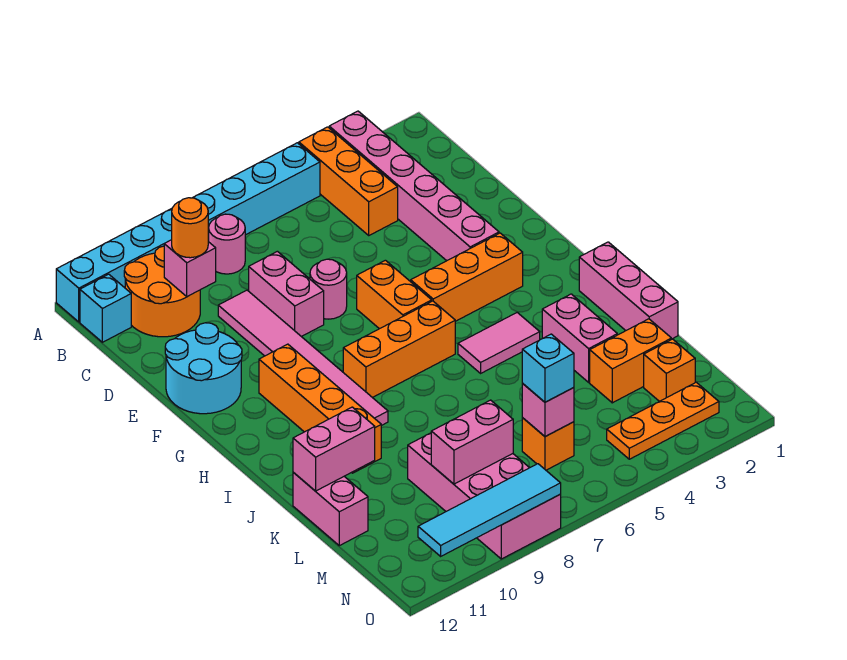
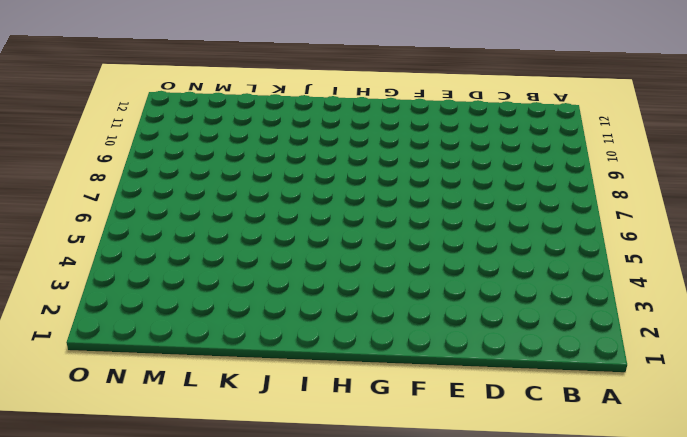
none -> pink 1x6 brick [329,111,499,261]
none -> orange 1x3 brick [299,127,398,235]
none -> cyan 1x8 brick [56,143,320,322]
none -> pink 1x1 round brick [208,214,245,274]

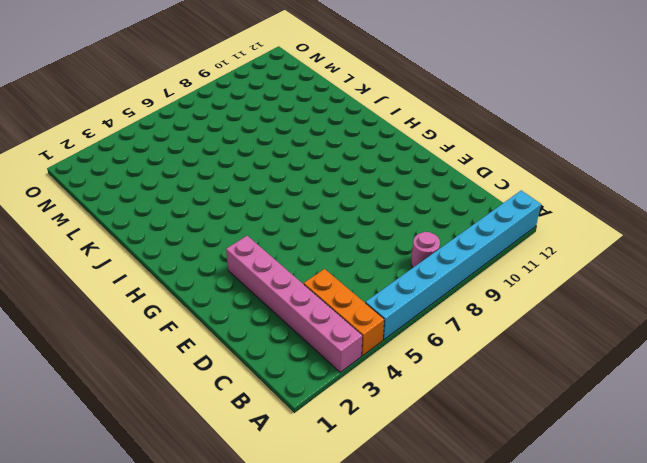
none -> orange 2x2 round brick [124,246,200,337]
none -> cyan 1x1 brick [80,274,131,342]
none -> pink 1x2 brick [249,251,324,337]
none -> pink 1x6 tile [218,290,388,426]

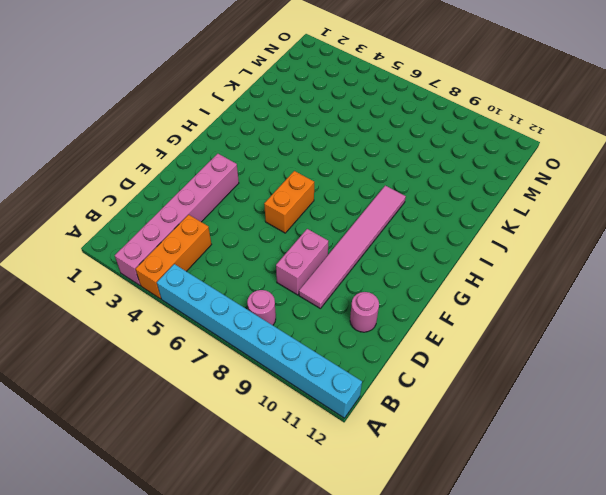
pink 1x1 round brick [350,292,379,332] -> pink 1x1 round brick moved to [310,259,347,319]
none -> orange 2x2 round brick [124,246,200,337]
none -> cyan 1x1 brick [80,274,131,342]
none -> cyan 2x2 round brick [165,323,242,414]
none -> orange 1x3 brick [411,233,523,321]

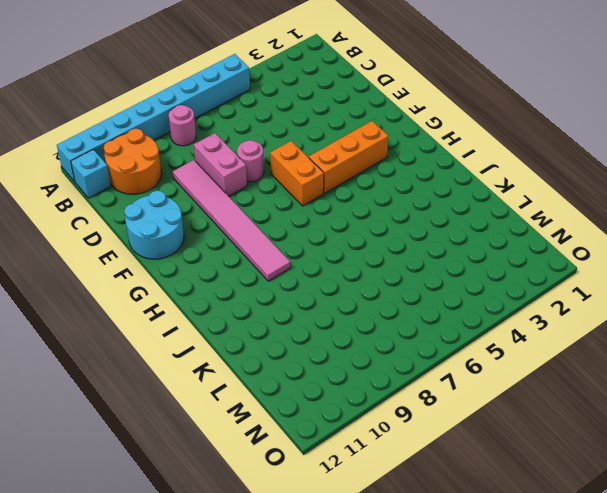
none -> pink 1x6 brick [329,111,499,261]
none -> orange 1x3 brick [299,127,398,235]
none -> orange 1x4 brick [259,344,381,473]
none -> orange 1x3 brick [343,301,455,398]

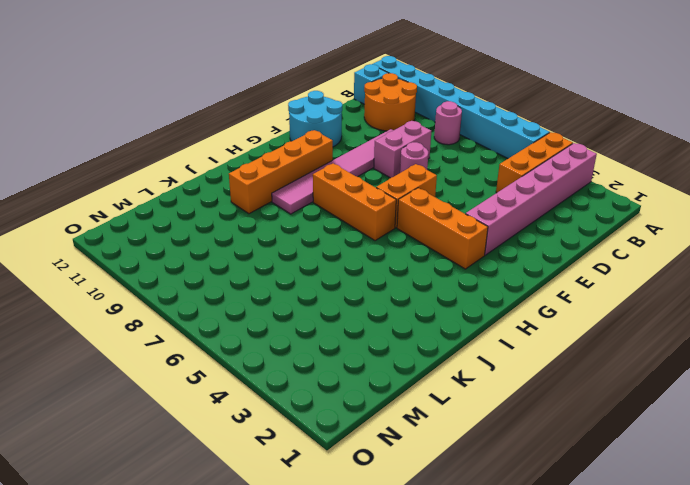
none -> pink 1x3 brick [579,242,678,339]
none -> pink 1x2 tile [458,313,540,373]
none -> pink 1x2 brick [542,294,617,382]
none -> pink 1x2 brick [293,473,368,546]

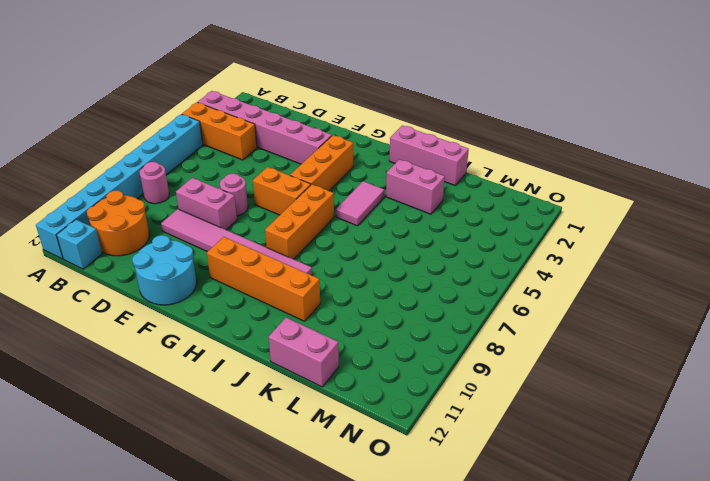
none -> orange 1x2 brick [590,319,671,403]
none -> pink 2x4 brick [408,433,561,559]
none -> orange 1x1 brick [644,339,695,401]
none -> orange 1x1 brick [522,418,574,470]

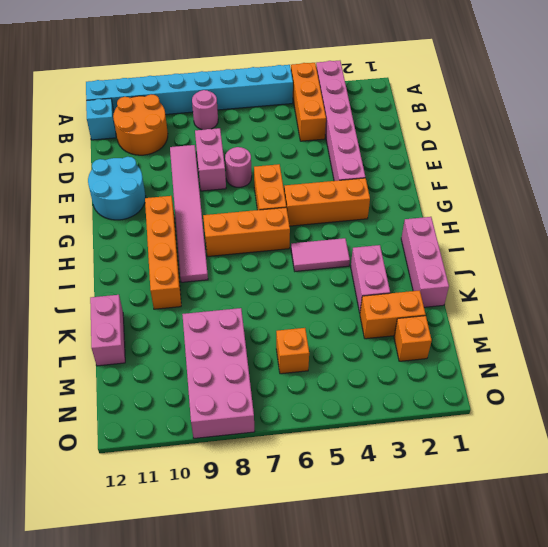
none -> orange 1x3 plate [607,382,719,459]
none -> pink 1x1 brick [164,240,216,297]
none -> pink 1x2 brick [293,407,375,491]
none -> pink 1x1 brick [522,384,574,437]

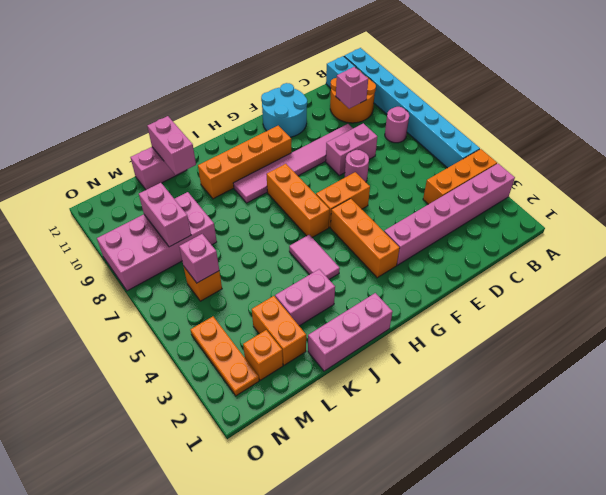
none -> cyan 1x4 tile [418,464,561,556]
none -> orange 1x1 round brick [172,198,208,258]
none -> cyan 1x1 brick [522,334,574,402]

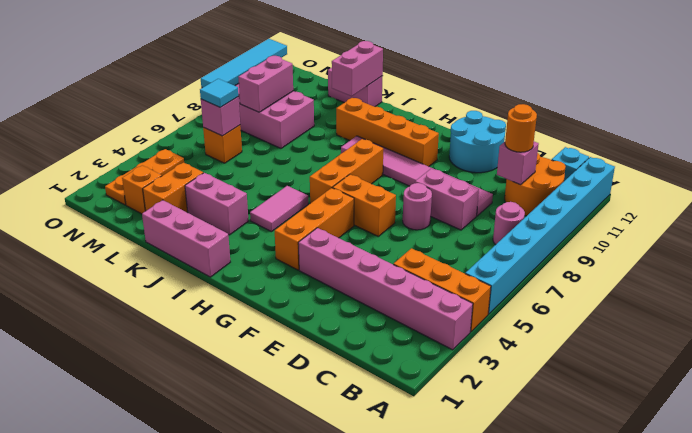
cyan 1x1 tile [200,79,238,107] -> cyan 1x1 brick [522,334,574,402]

